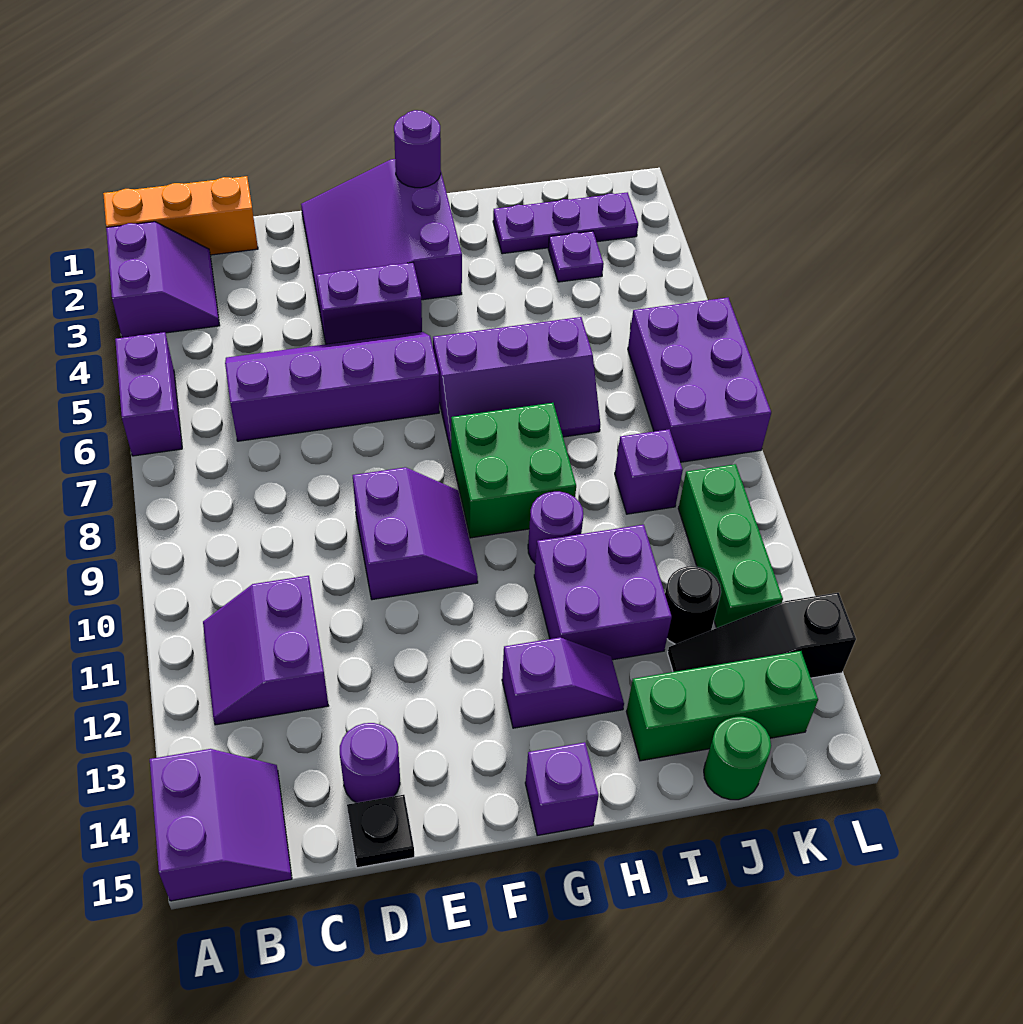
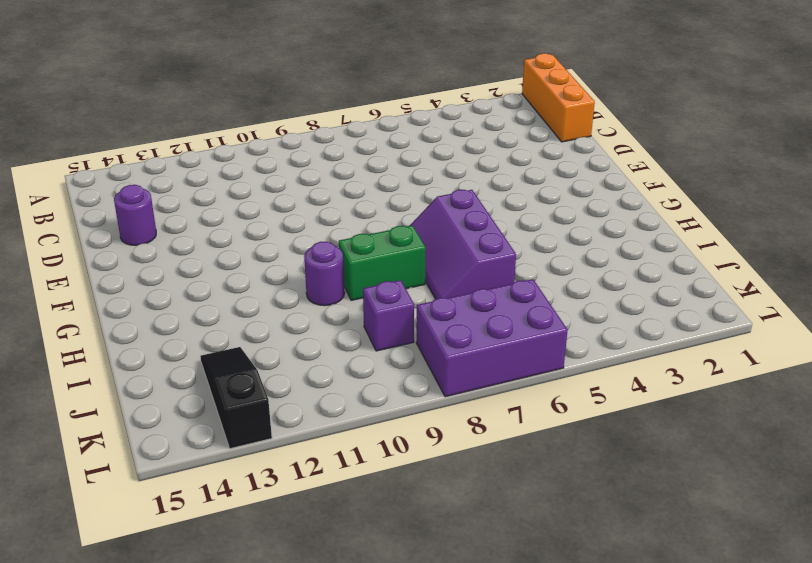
green 1x2 brick [339,226,426,300] -> green 2x2 brick [451,403,576,538]
none -> purple 2x2 slope [106,222,220,338]
none -> purple 1x2 brick [115,332,182,456]
none -> purple 2x2 slope [150,749,292,901]

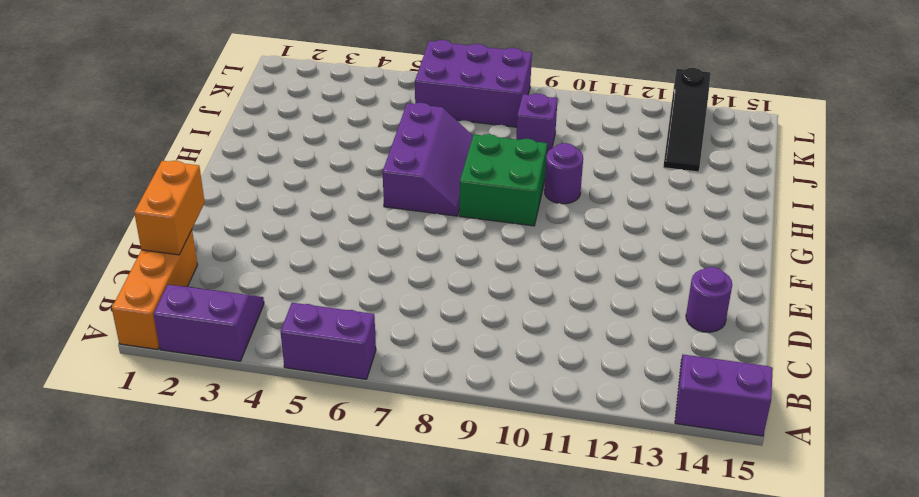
orange 1x2 brick [134,161,205,255] -> none
none -> purple 2x2 slope [203,576,328,725]
none -> purple 2x4 slope [225,332,439,441]
none -> black 1x1 plate [347,795,414,868]

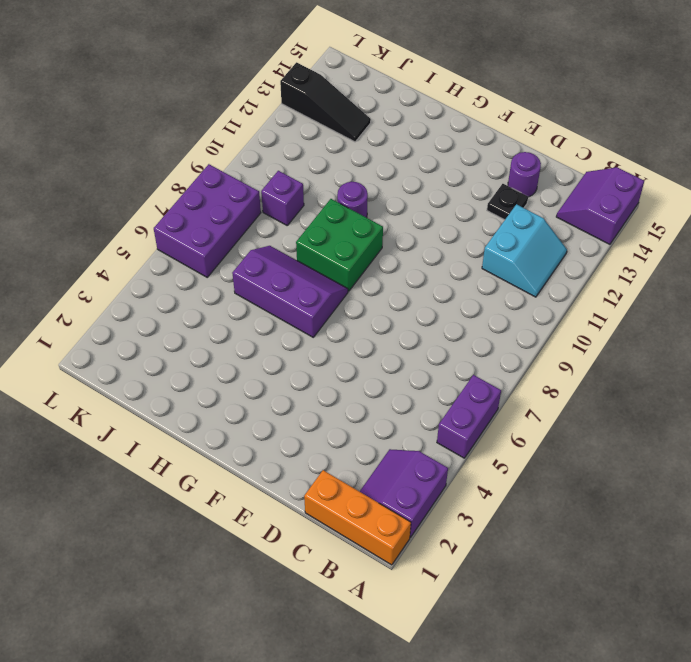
cyan 2x2 slope [482,204,567,297] -> purple 2x2 slope [203,576,328,725]
black 1x1 plate [487,184,528,220] -> black 1x1 plate moved to [347,795,414,868]
none -> purple 2x4 slope [225,332,439,441]
none -> purple 3x3 slope [301,159,462,309]
none -> purple 1x2 brick [316,262,422,344]

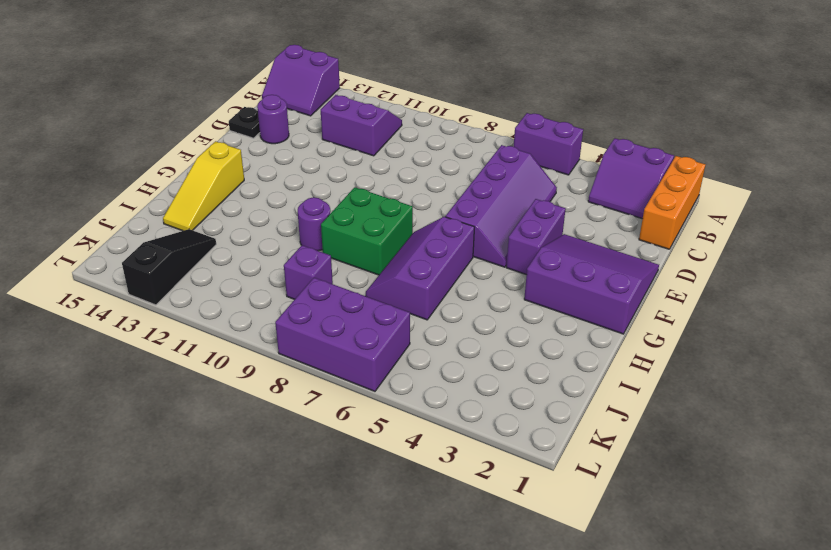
yellow 1x3 slope [163,141,244,231] -> green 1x3 brick [626,651,818,761]
none -> purple 2x2 slope [353,467,478,600]
none -> purple 1x2 slope [502,637,624,728]
none -> purple 1x1 brick [525,742,599,836]

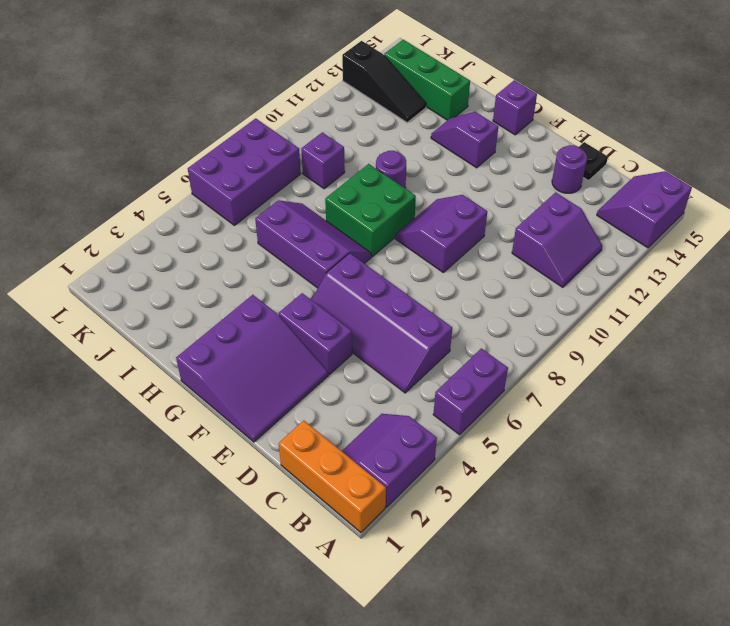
none -> purple 2x2 brick [534,525,672,660]
none -> purple 1x3 plate [493,192,638,254]
none -> purple 1x1 plate [548,231,604,282]

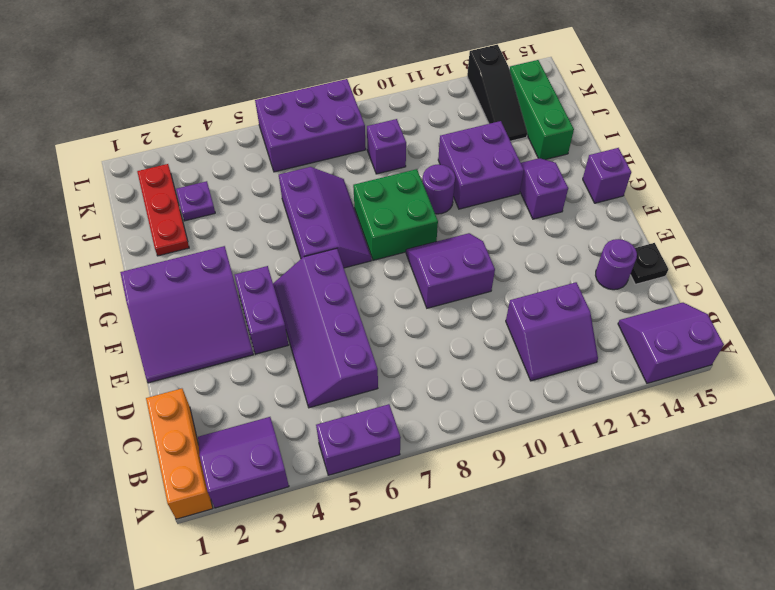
red 1x3 plate [137,164,189,256] -> purple 1x3 plate [493,192,638,254]
none -> black 1x1 round brick [665,566,721,644]
none -> green 1x1 round brick [704,717,771,800]
none -> green 1x3 brick [678,464,783,628]

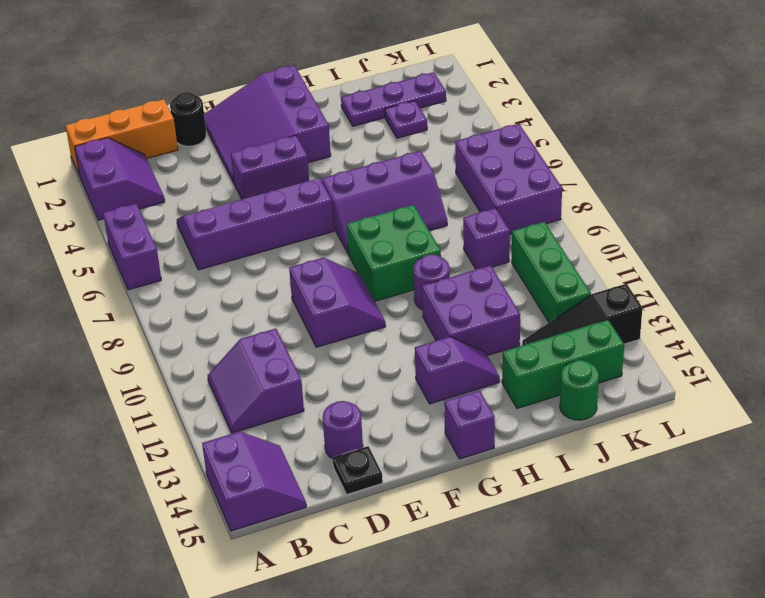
black 1x1 round brick [170,92,207,146] -> black 1x1 round brick moved to [665,566,721,644]
none -> purple 1x1 round brick [394,110,441,188]

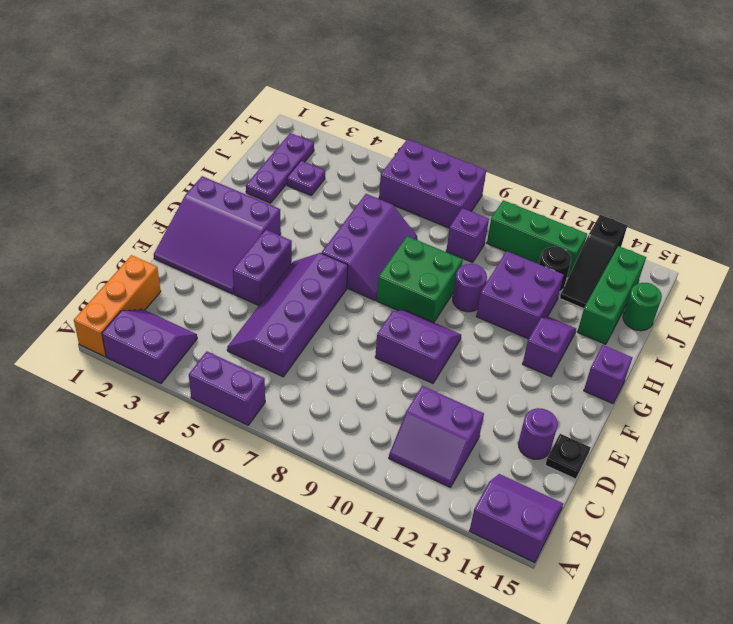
none -> purple 1x1 round brick [394,110,441,188]

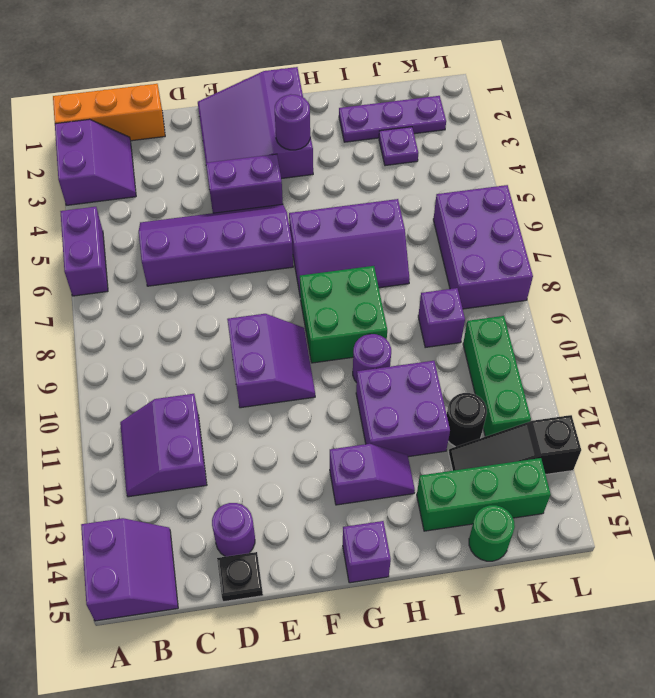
purple 1x1 round brick [275,94,310,150] -> purple 1x1 round brick moved to [394,110,441,188]

